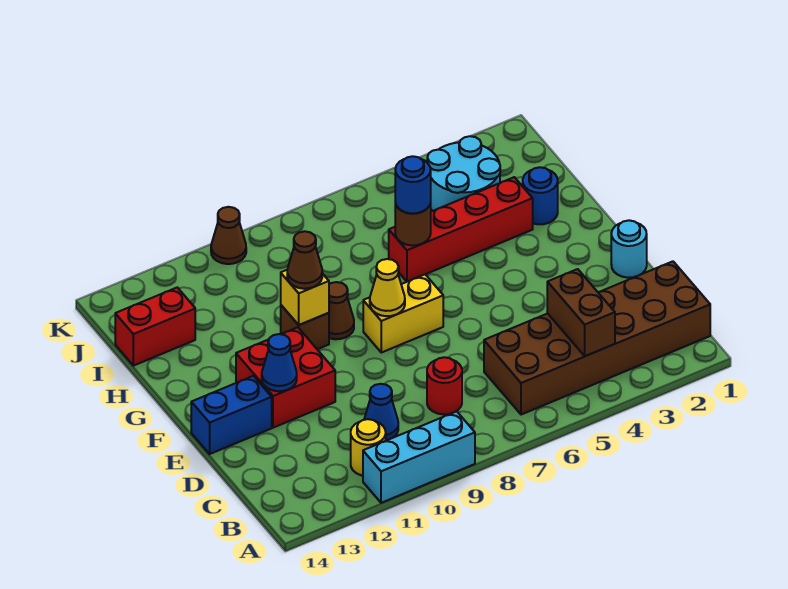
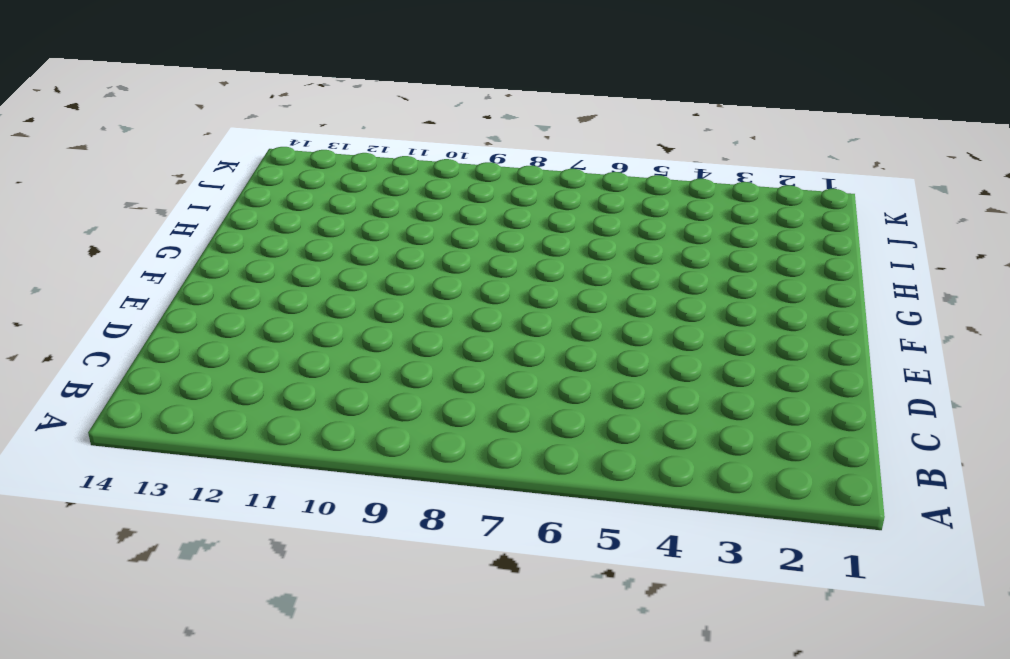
none -> cyan 1x3 brick [363,411,475,503]
none -> brown 2x6 brick [484,261,710,415]
none -> yellow 1x1 round brick [351,419,386,476]

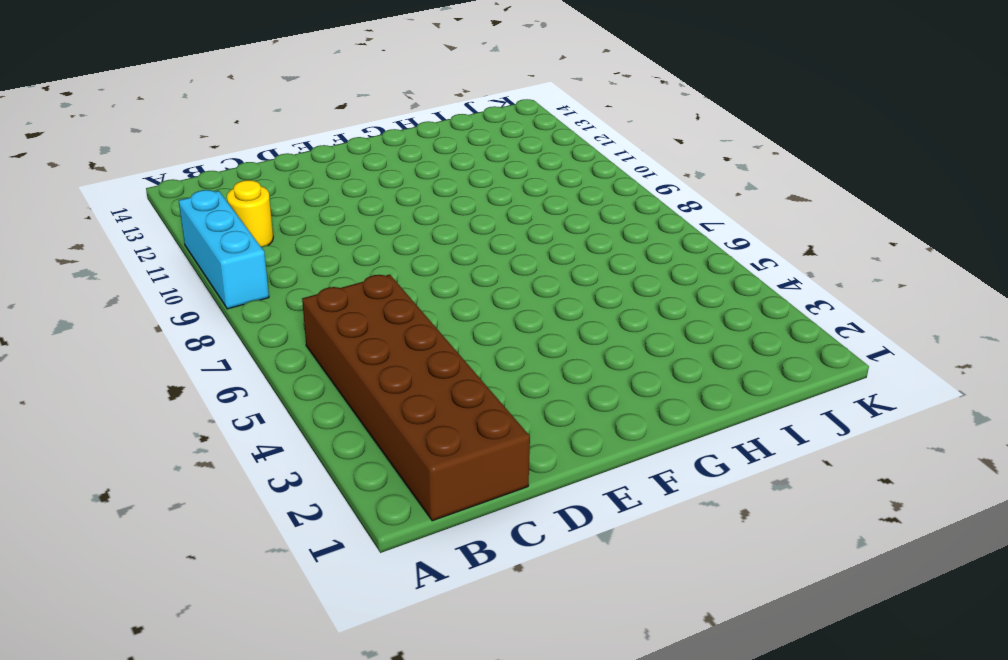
none -> red 1x1 round brick [427,357,462,414]
none -> blue 1x1 cone [364,384,398,440]
none -> cyan 1x1 round brick [611,220,647,278]

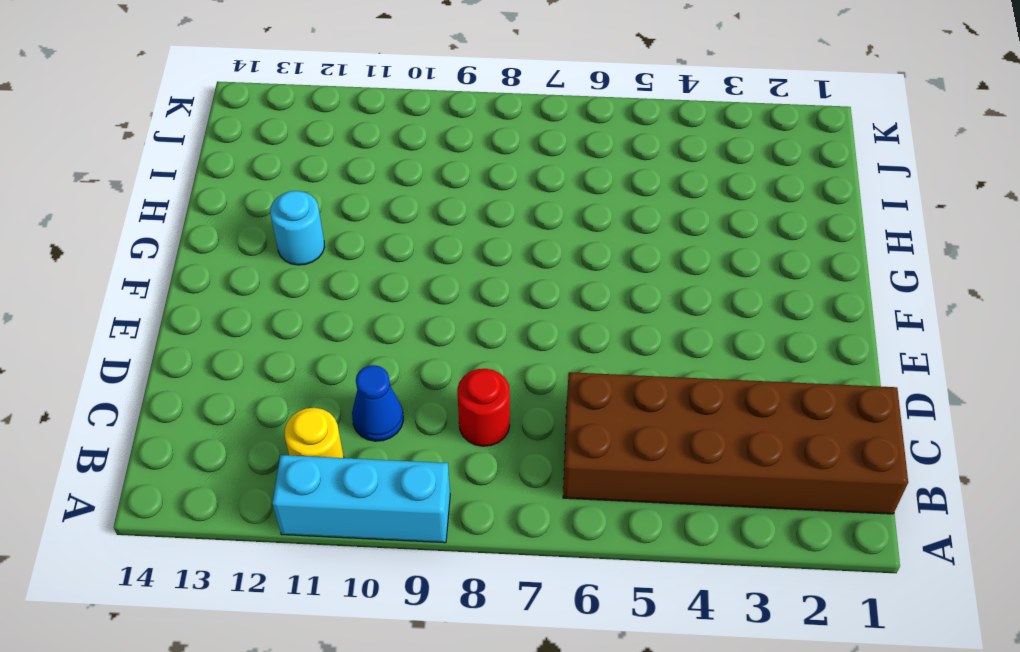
cyan 1x1 round brick [270,191,325,265] -> cyan 1x1 round brick moved to [611,220,647,278]
none -> red 2x2 brick [236,327,335,428]
none -> blue 1x2 brick [191,376,272,454]
none -> yellow 1x2 brick [363,274,443,353]

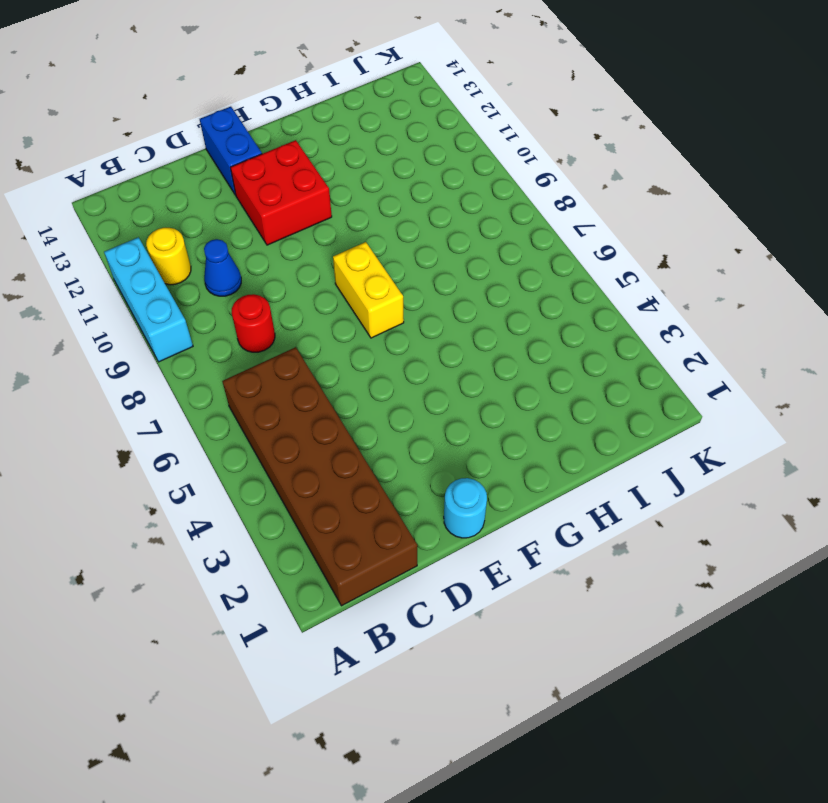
none -> brown 1x1 cone [329,282,354,339]
none -> brown 1x1 brick [281,305,329,349]
none -> blue 1x1 round brick [523,167,558,224]

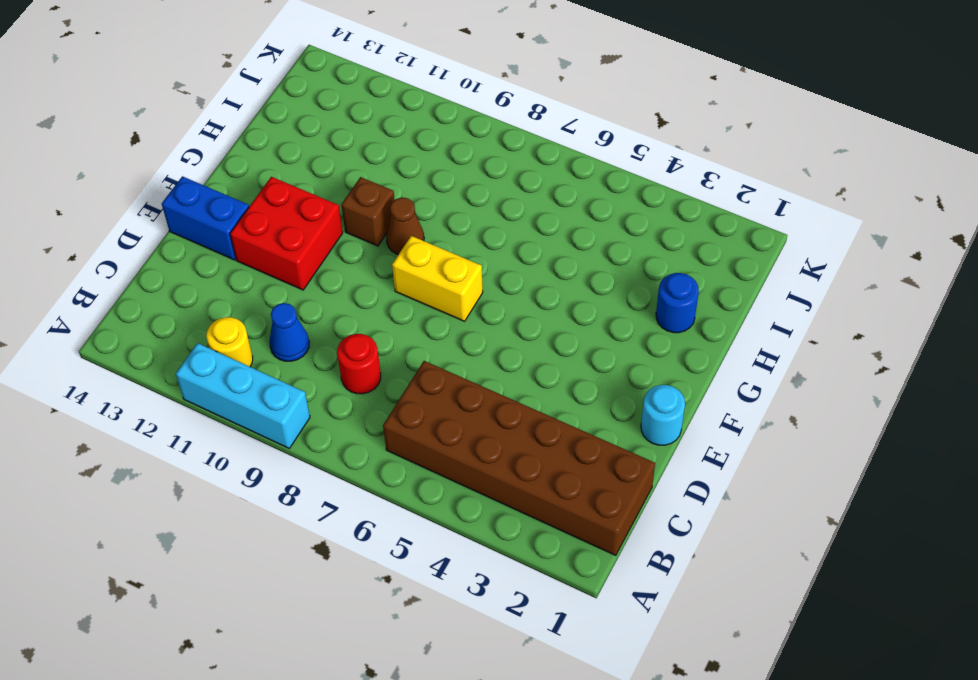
none -> red 1x4 brick [389,177,533,282]
none -> cyan 2x2 round brick [427,136,500,211]
none -> red 1x2 brick [115,288,195,366]

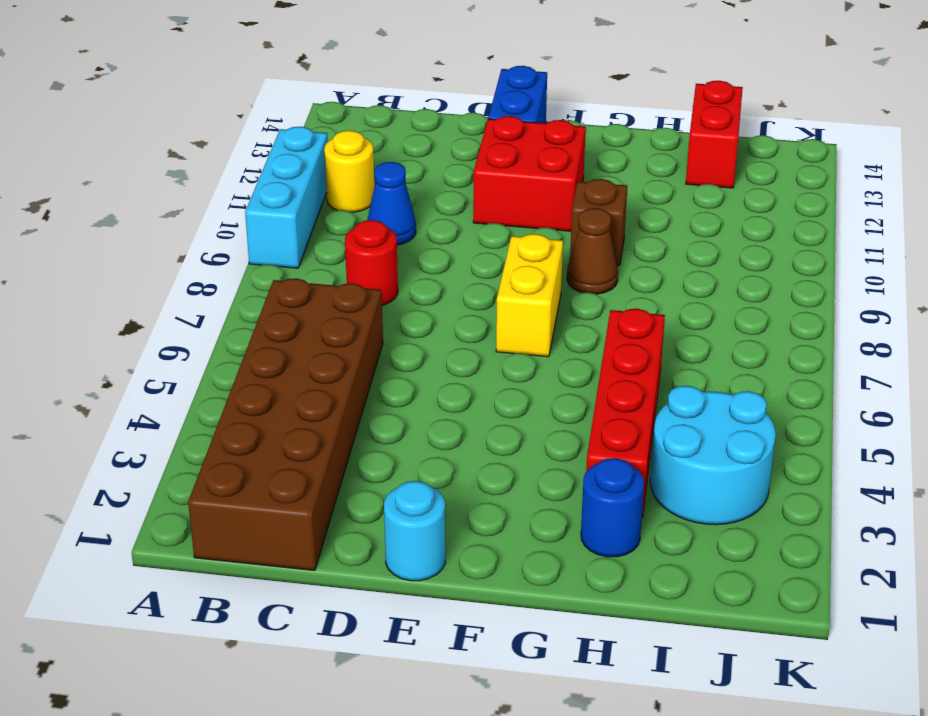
none -> brown 1x1 cone [211,207,246,264]
none -> brown 1x2 brick [547,269,615,356]
none -> blue 1x1 cone [262,334,297,391]

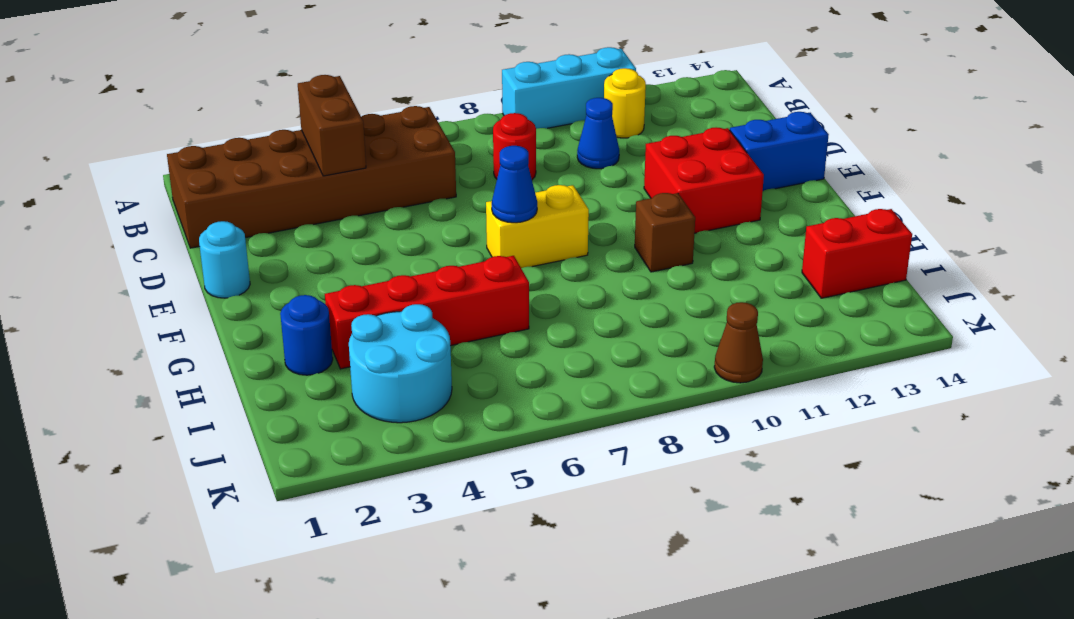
blue 1x1 cone [492,146,537,223] -> blue 1x1 cone moved to [262,334,297,391]
none -> brown 1x1 cone [329,282,354,339]
none -> yellow 1x1 cone [370,259,405,316]
none -> yellow 1x1 brick [281,270,329,325]

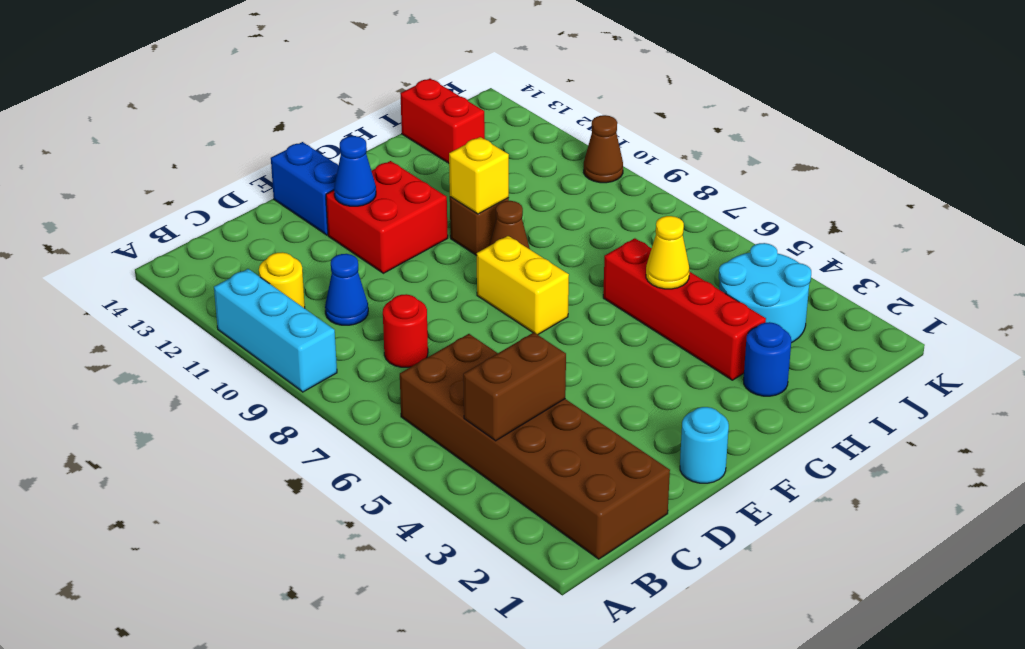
yellow 1x1 cone [646,216,689,289] -> yellow 1x1 cone moved to [370,259,405,316]
none -> brown 1x1 round brick [395,202,431,245]
none -> brown 1x1 cone [287,231,322,289]
none -> blue 1x1 round brick [395,156,431,214]

